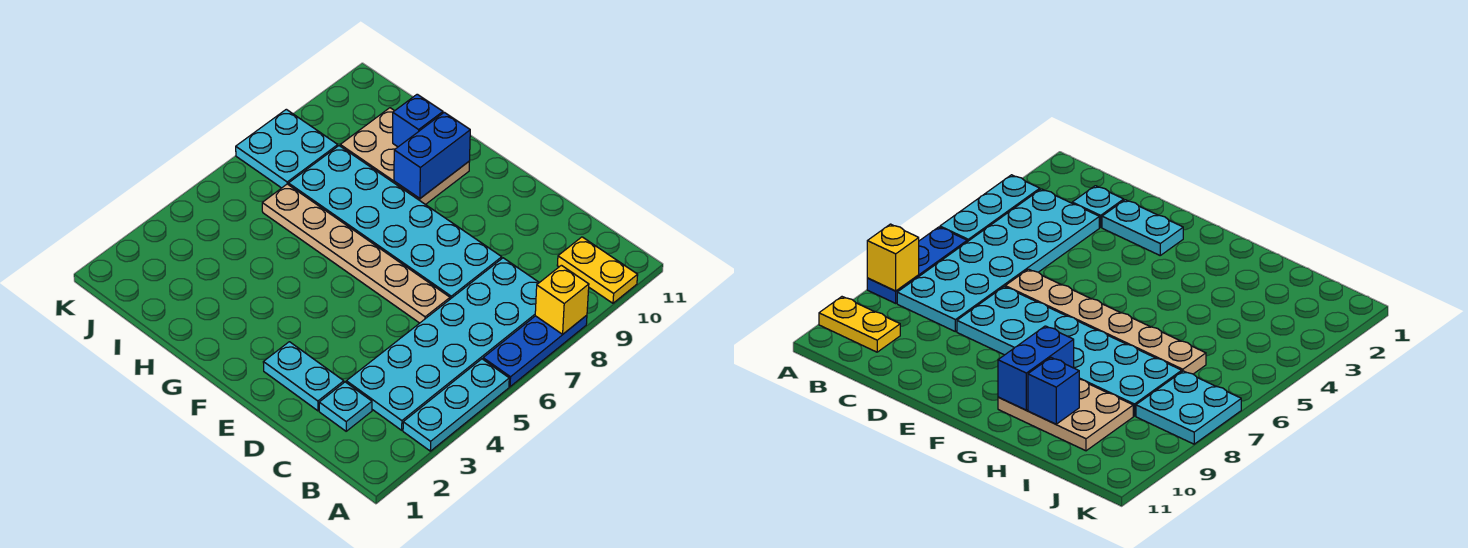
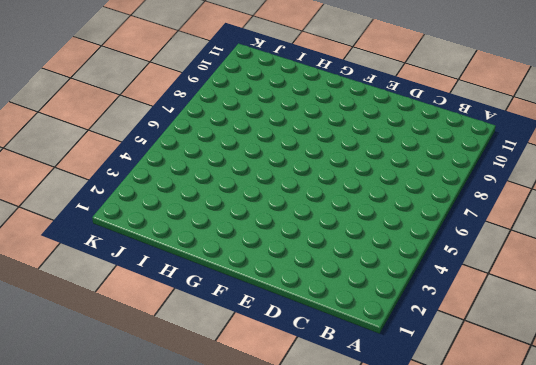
none -> cyan 1x3 plate [403,359,509,451]
none -> blue 1x3 plate [483,315,587,387]
none -> yellow 1x2 plate [557,237,638,303]

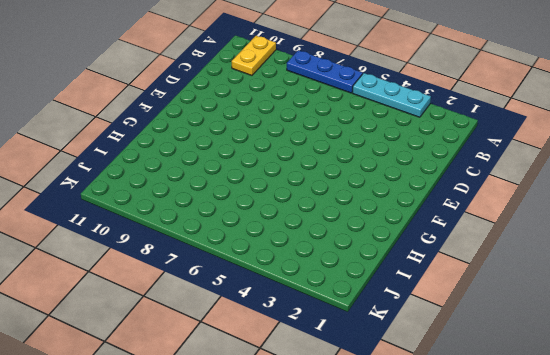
none -> cyan 2x6 plate [346,258,539,430]
none -> cyan 1x1 plate [319,382,372,431]
none -> cyan 1x2 plate [263,342,344,411]

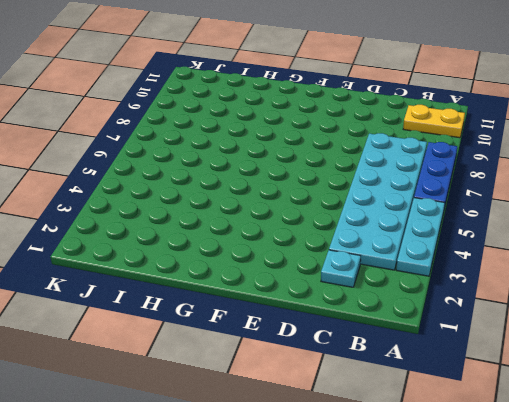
none -> cyan 1x2 plate [263,342,344,411]
none -> tan 1x6 plate [262,184,450,323]
none -> cyan 2x6 plate [289,146,502,299]

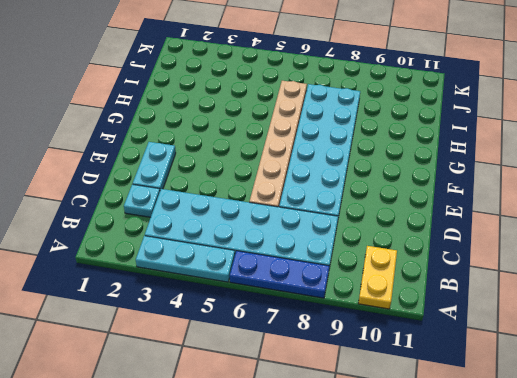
none -> tan 2x3 plate [340,108,470,205]
none -> cyan 2x2 plate [236,109,338,188]
none -> yellow 1x1 brick [535,265,589,334]

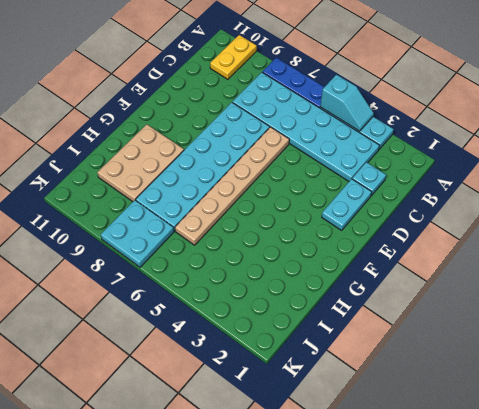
cyan 1x2 slope [321,75,374,131] -> none
none -> yellow 1x1 brick [535,265,589,334]
none -> blue 1x2 brick [394,112,470,198]
none -> blue 1x1 brick [393,94,443,147]

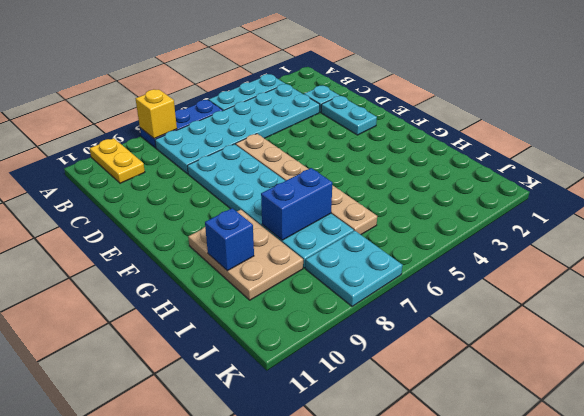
blue 1x2 brick [261,168,332,240] -> blue 1x2 brick moved to [394,112,470,198]

